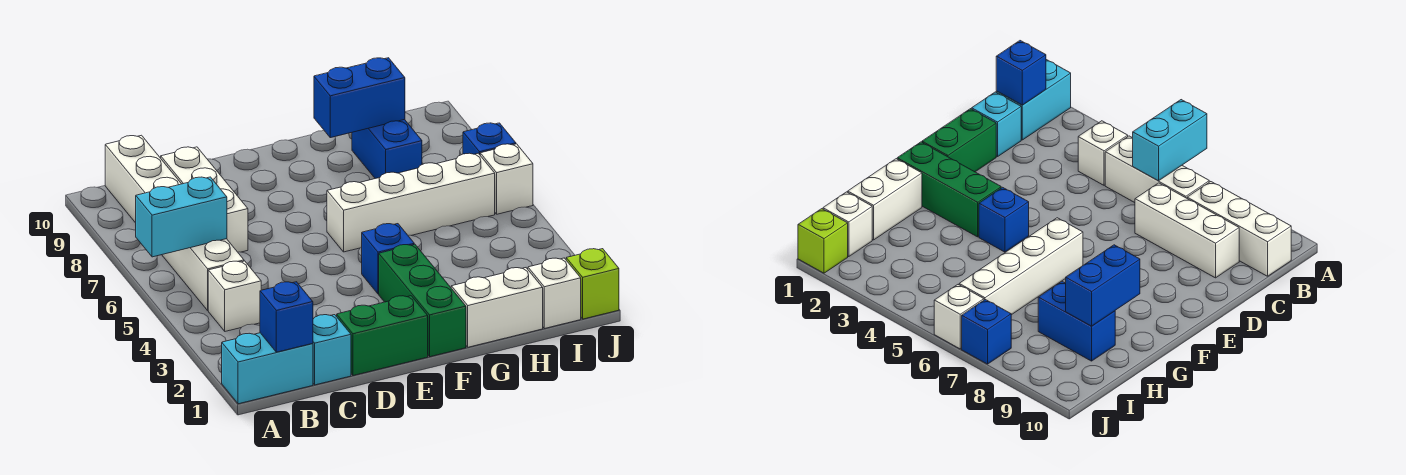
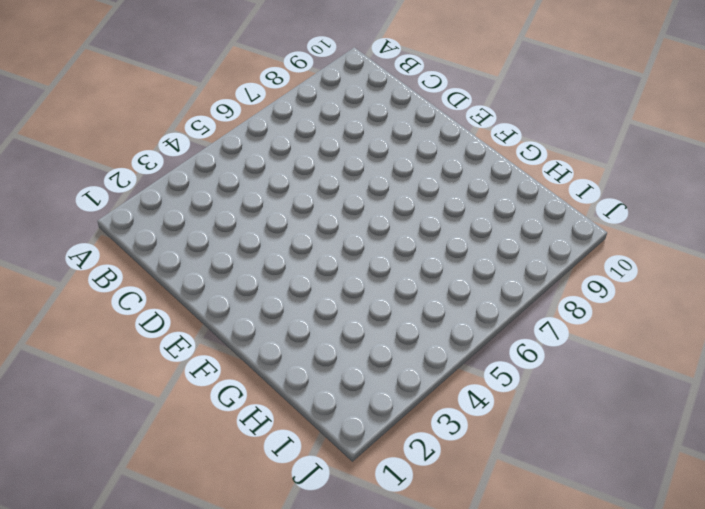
none -> cyan 1x2 brick [222,333,313,404]
none -> white 1x1 brick [208,261,261,331]
none -> white 1x3 brick [162,239,244,310]

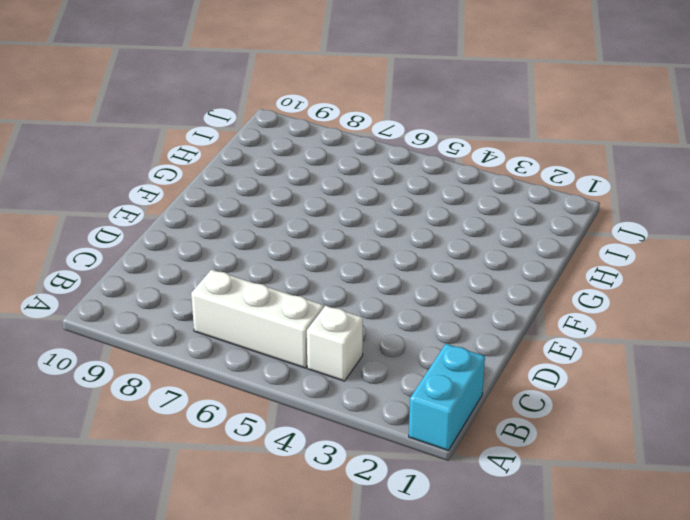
none -> white 1x3 brick [105,135,181,223]
none -> cyan 1x1 brick [313,315,351,385]
none -> white 1x3 brick [161,147,248,252]

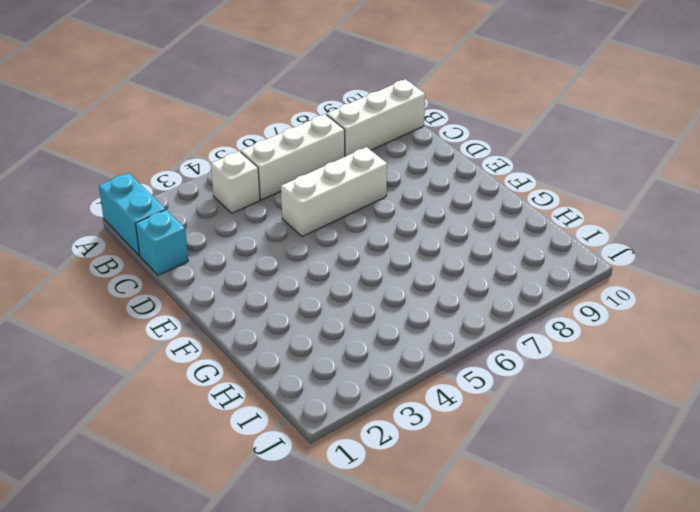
white 1x3 brick [281,147,387,237] -> white 1x3 brick moved to [161,147,248,252]
none -> green 1x2 brick [337,296,428,376]
none -> green 1x3 brick [379,244,466,357]
none -> blue 1x1 brick [362,224,414,294]

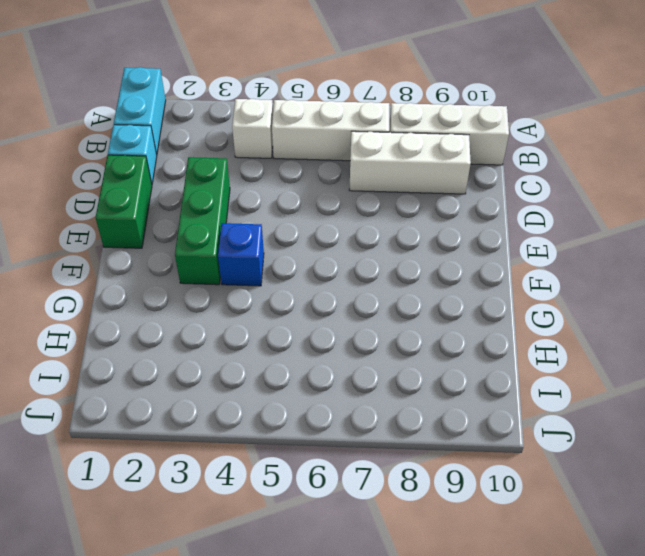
green 1x3 brick [175,157,230,285] -> green 1x3 brick turned to [379,244,466,357]
none -> white 1x4 brick [327,153,495,252]
none -> white 1x2 brick [451,268,543,347]
none -> blue 1x2 brick [352,119,422,179]

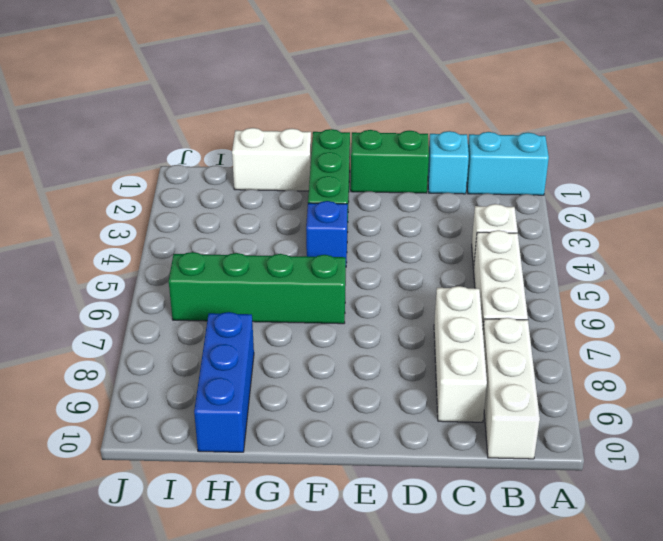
green 1x4 brick [169,252,346,324] -> white 1x4 brick [327,153,495,252]
blue 1x3 brick [194,312,254,452] -> blue 1x2 brick [352,119,422,179]
none -> white 1x1 brick [528,258,581,329]
none -> lime 1x1 brick [566,249,619,319]
none -> white 1x1 brick [480,144,533,214]

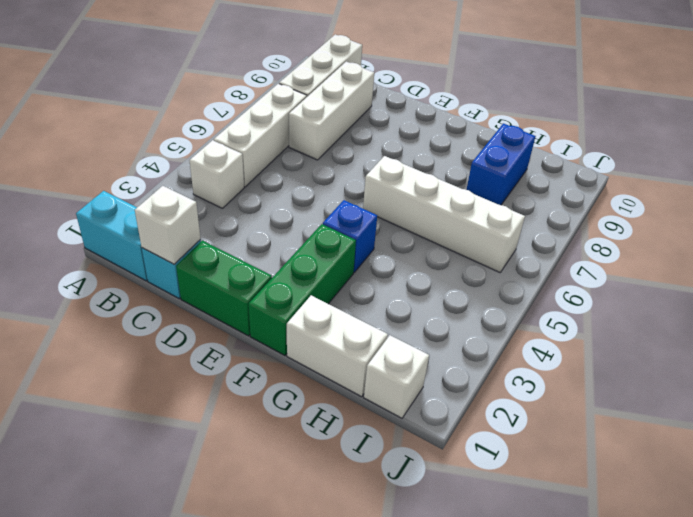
white 1x1 brick [135,186,201,264] -> white 1x1 brick moved to [480,144,533,214]
none -> lime 1x1 brick [566,249,619,319]
none -> blue 1x1 brick [463,123,516,155]
none -> cyan 1x2 brick [136,177,227,257]

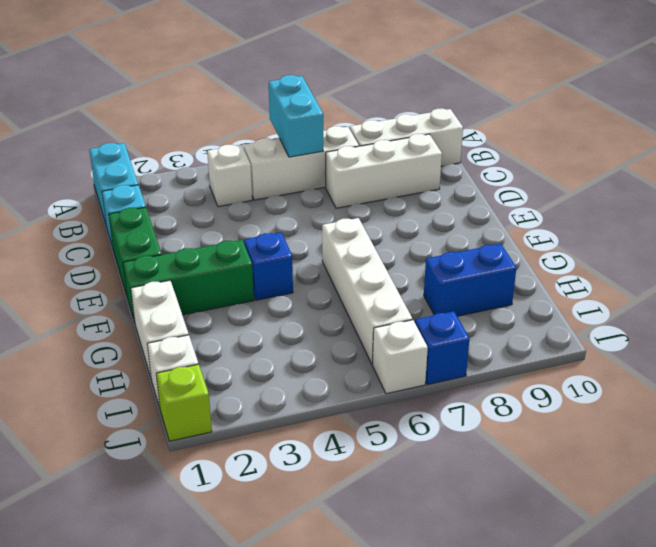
none -> blue 1x1 brick [260,282,313,352]
none -> blue 1x2 brick [314,58,405,138]

